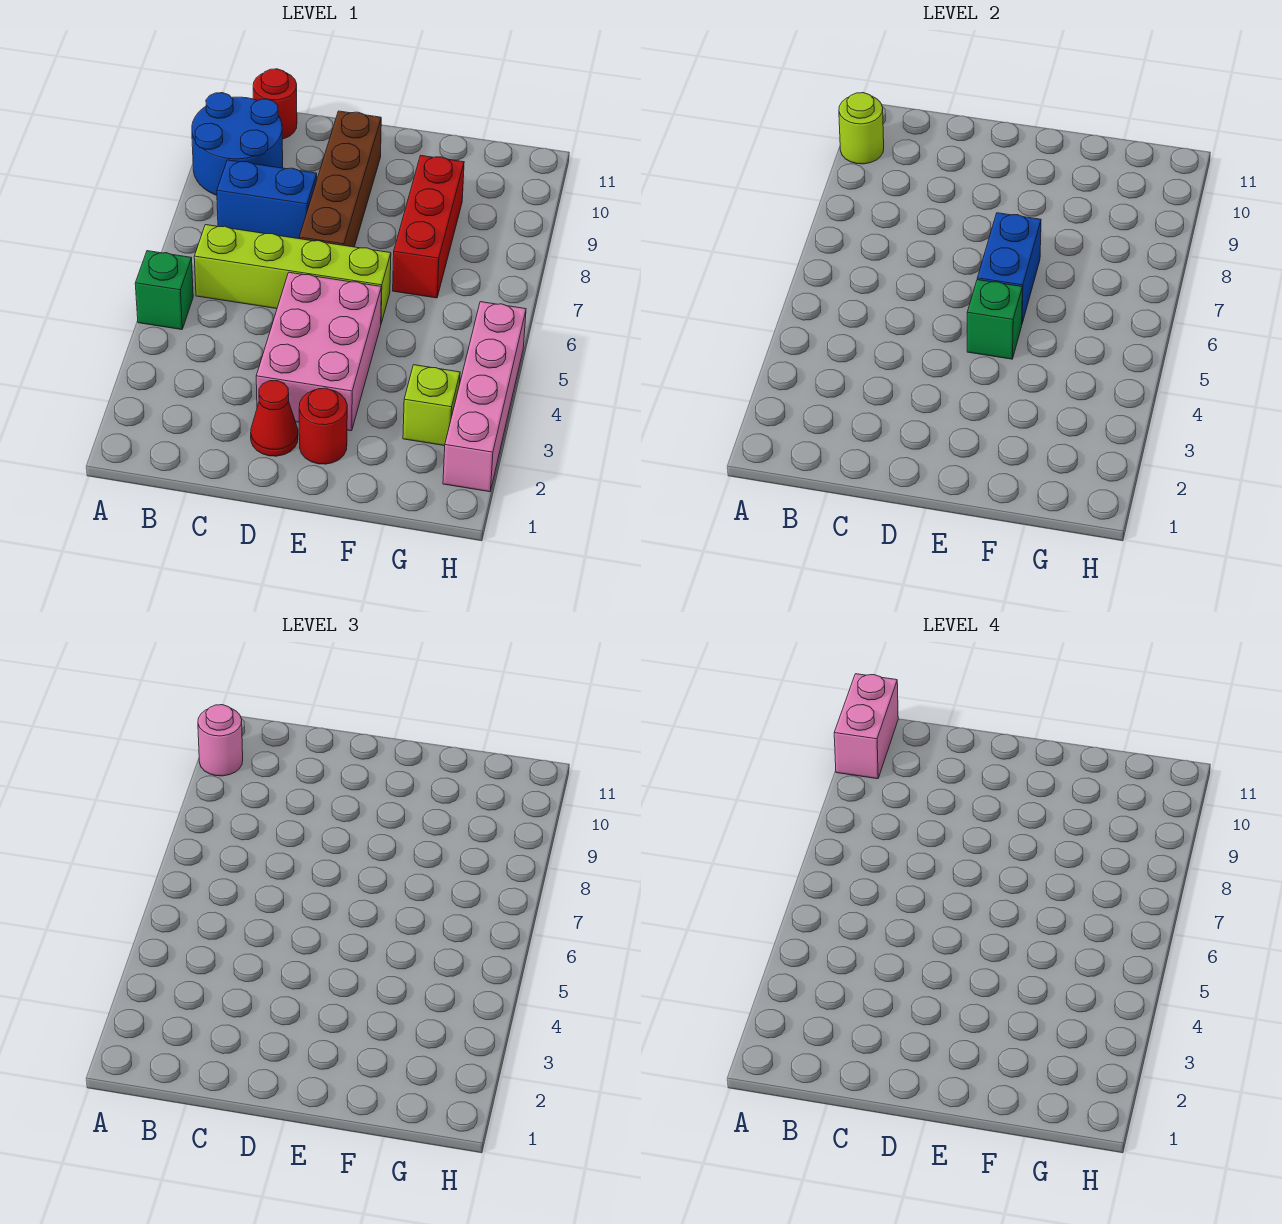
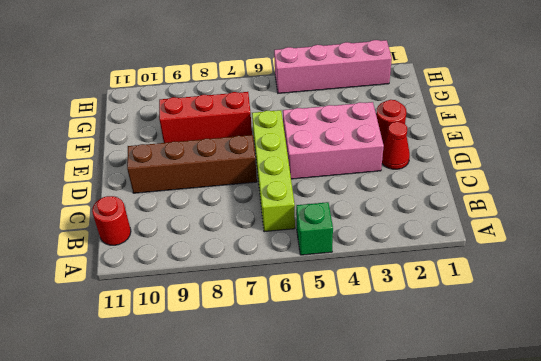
none -> blue 2x2 round brick [192,93,283,195]
none -> blue 1x2 brick [217,160,317,239]
none -> lime 1x1 brick [403,365,460,446]

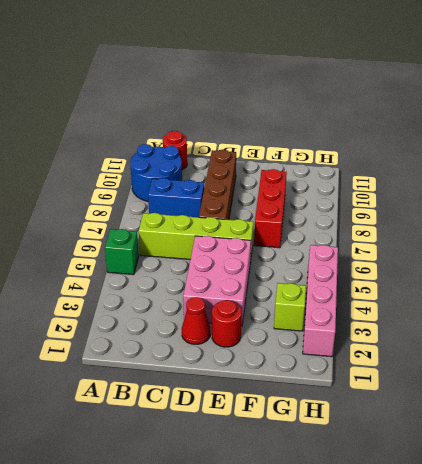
none -> lime 1x1 round brick [839,93,884,164]
none -> green 1x1 brick [967,280,1022,359]
none -> blue 1x2 brick [977,213,1041,323]

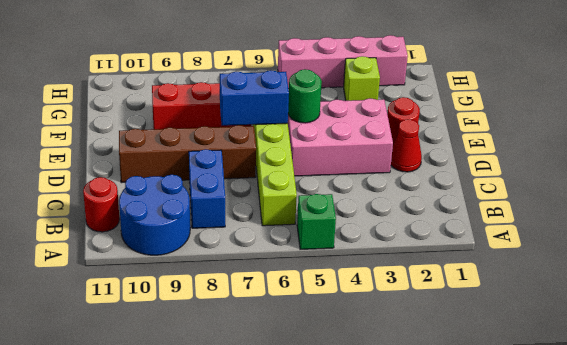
green 1x1 round brick [288,69,322,123] -> green 1x1 brick [967,280,1022,359]
none -> lime 1x1 round brick [839,93,884,164]
none -> pink 1x1 round brick [198,705,243,776]
none -> pink 1x2 brick [834,674,898,779]

